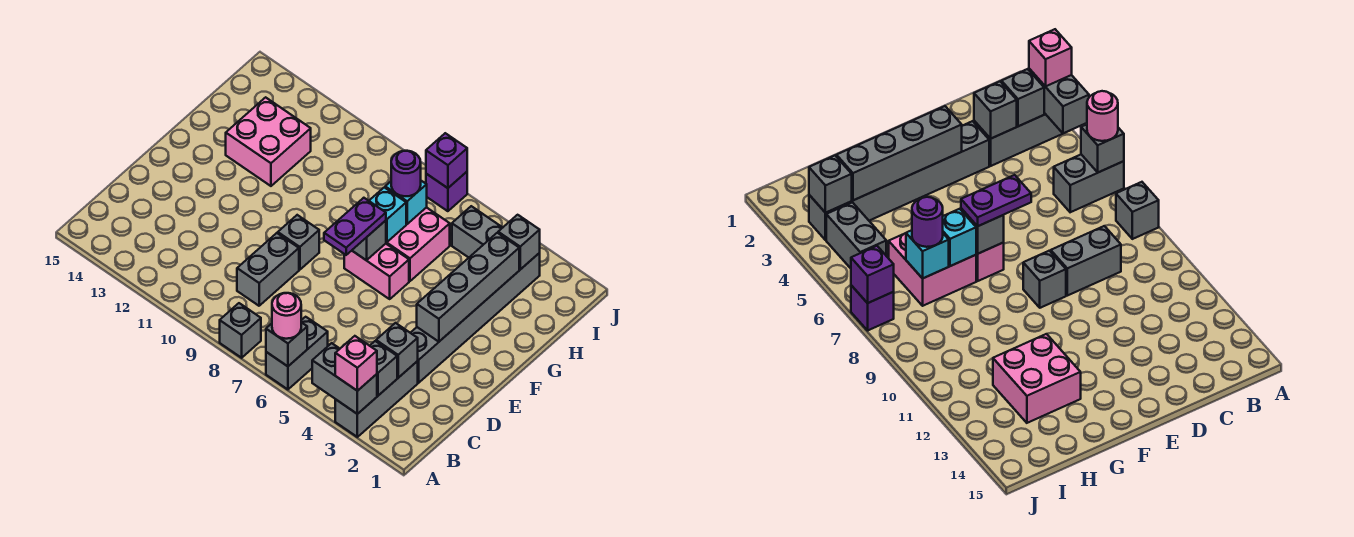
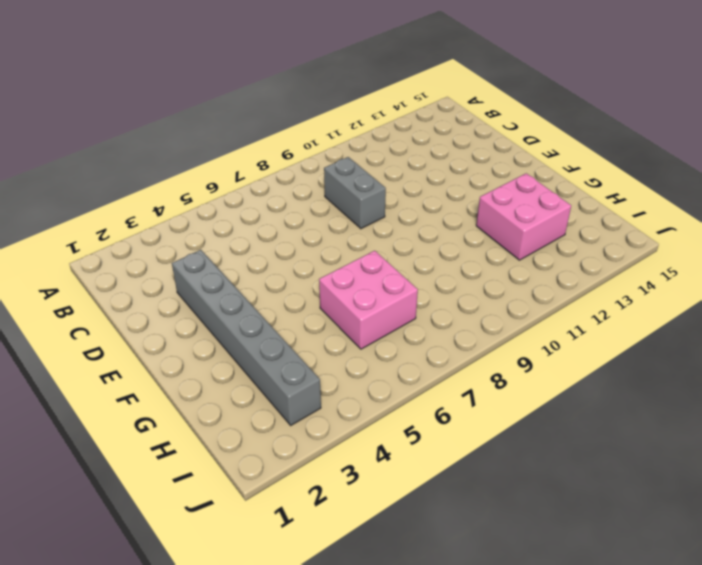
none -> grey 1x3 brick [335,361,418,437]
none -> grey 1x2 brick [266,317,328,389]
none -> grey 1x1 brick [220,303,261,358]

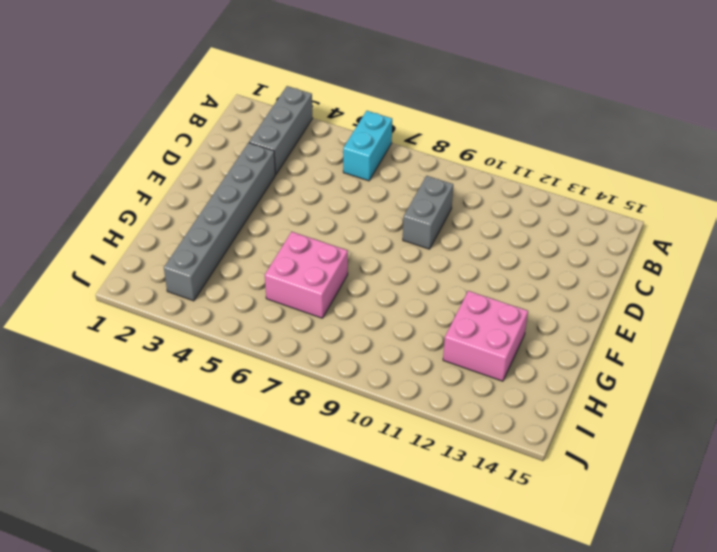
cyan 1x2 brick [343,111,392,181] -> grey 1x2 brick [266,317,328,389]
none -> grey 1x1 brick [220,303,261,358]
none -> grey 1x1 brick [278,215,319,270]
none -> pink 1x2 brick [344,244,409,299]

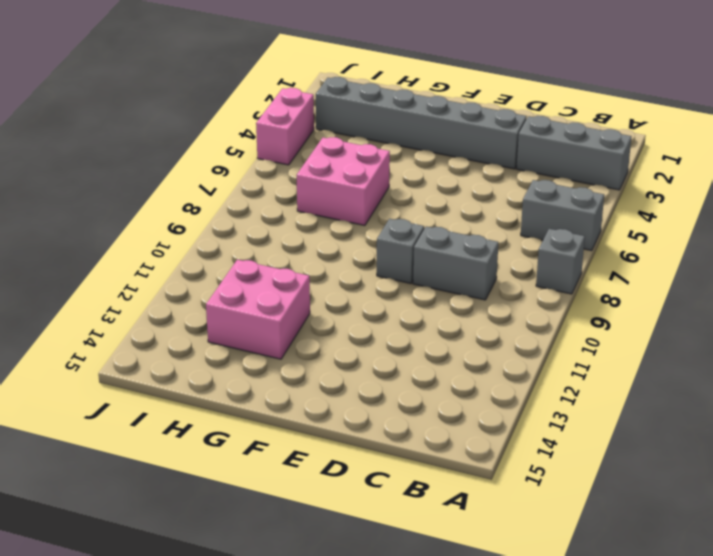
pink 1x2 brick [256,88,314,165] -> pink 1x2 brick moved to [344,244,409,299]
none -> grey 1x2 brick [452,206,503,258]
none -> purple 1x1 brick [426,172,467,211]
none -> grey 1x2 brick [312,343,377,414]

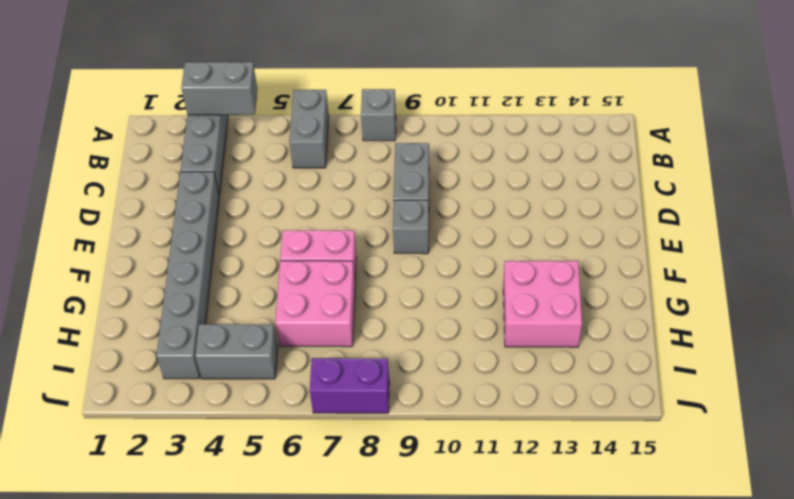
purple 1x2 brick [310,358,389,413] -> purple 1x1 brick [426,172,467,211]
none -> grey 1x1 brick [266,322,307,366]
none -> grey 1x1 brick [370,341,397,396]
none -> grey 1x1 brick [376,323,418,378]

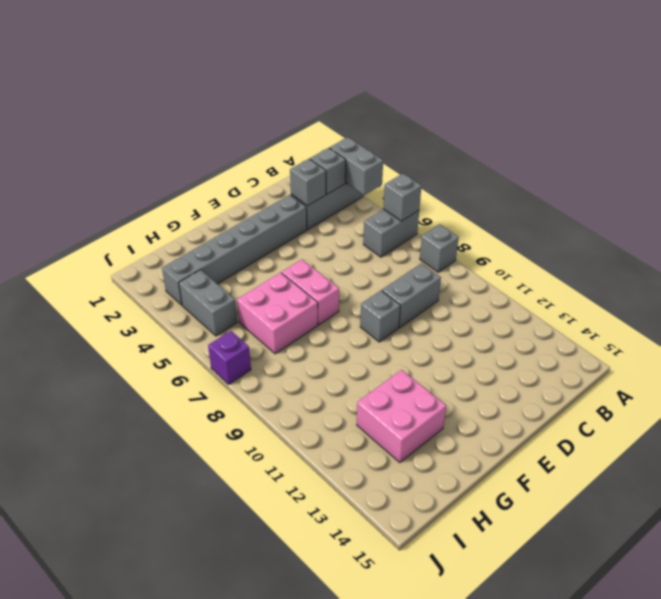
none -> grey 1x4 brick [417,233,519,342]
none -> grey 1x1 brick [352,221,386,260]
none -> cyan 1x1 brick [369,187,406,242]

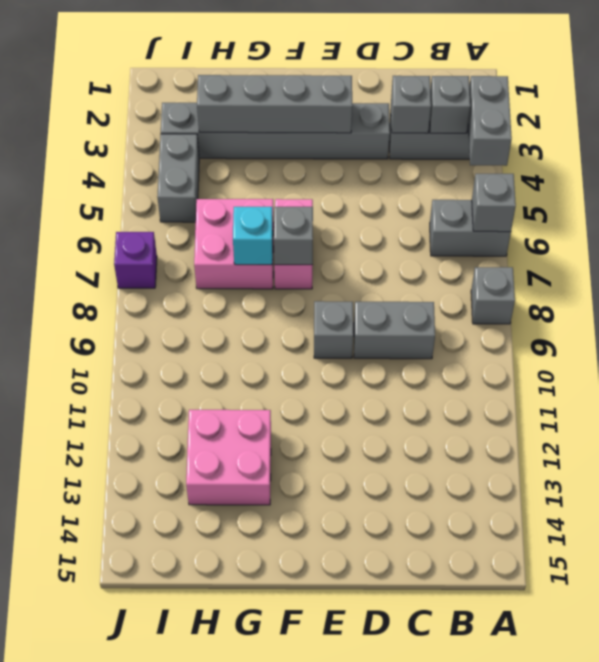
none -> cyan 1x1 brick [385,181,427,224]
none -> grey 1x1 brick [498,215,540,270]
none -> purple 1x1 brick [426,133,467,188]

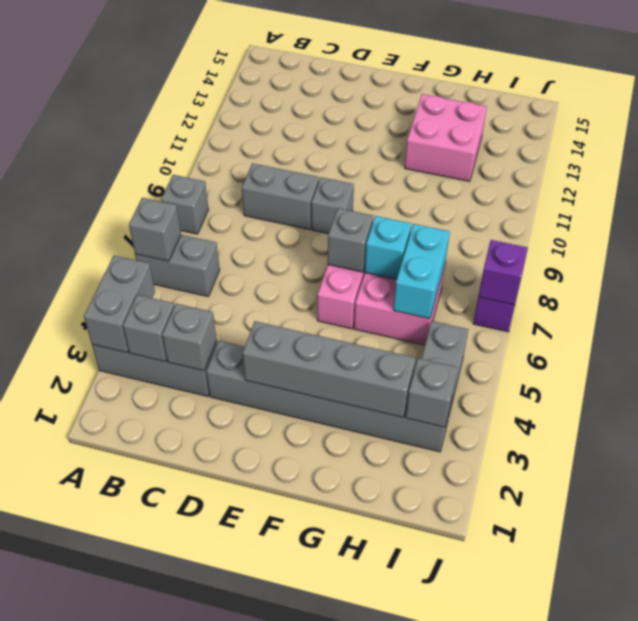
cyan 1x2 brick [393,224,450,319] -> cyan 1x1 brick [385,181,427,224]
none -> pink 1x1 brick [335,336,377,391]
none -> pink 1x1 round brick [272,293,301,339]
none -> purple 1x2 plate [324,198,386,255]

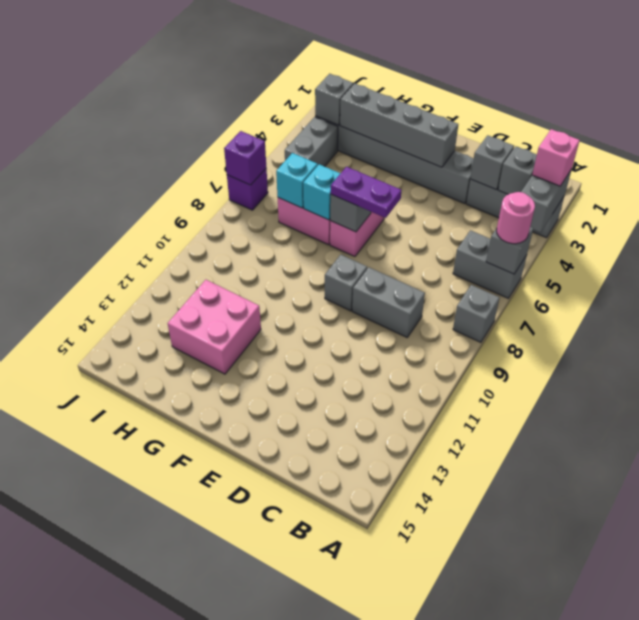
none -> purple 1x1 round brick [391,151,421,196]

